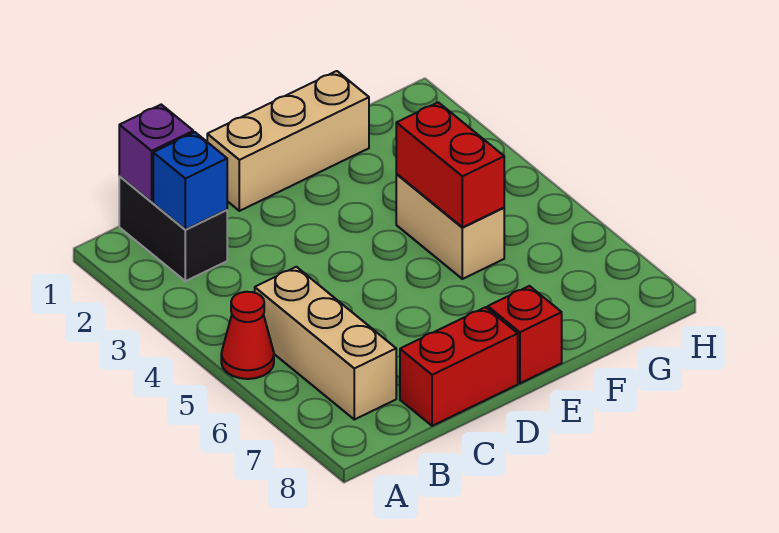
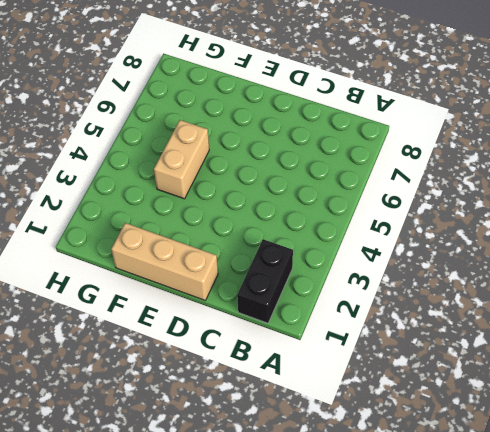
none -> red 1x1 cone [221,292,274,379]
none -> tan 1x3 brick [255,267,396,420]

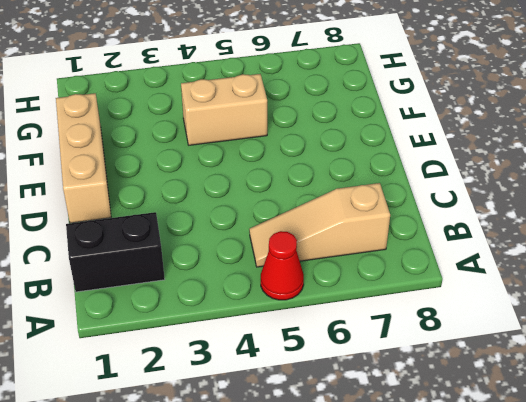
tan 1x3 slope [249,183,390,267] -> tan 1x3 brick [255,267,396,420]
none -> red 1x2 brick [400,307,518,426]
none -> red 1x1 brick [488,286,562,383]

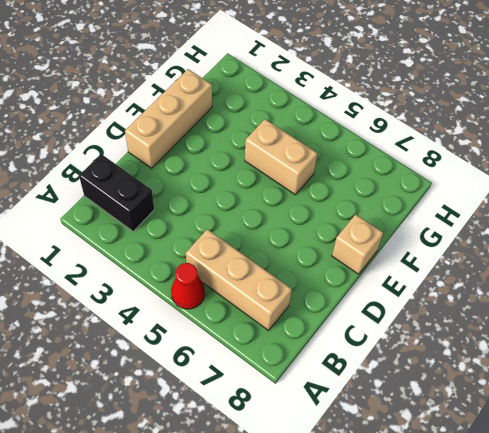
tan 1x1 brick [332,214,383,274] -> red 1x1 brick [488,286,562,383]
none -> red 1x2 brick [400,307,518,426]
none -> purple 1x1 brick [119,105,193,202]

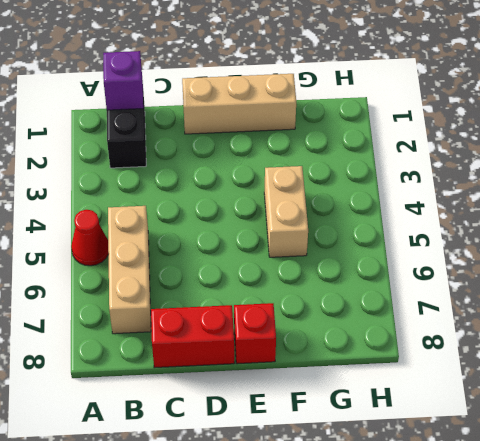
none -> blue 1x1 brick [153,132,227,230]
none -> red 1x2 brick [396,102,504,227]

